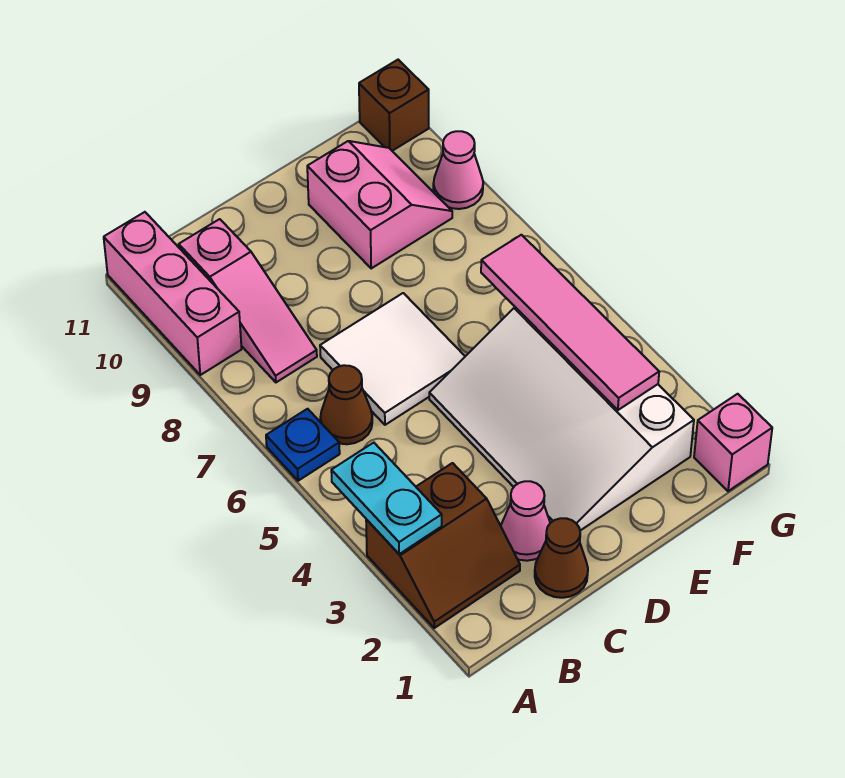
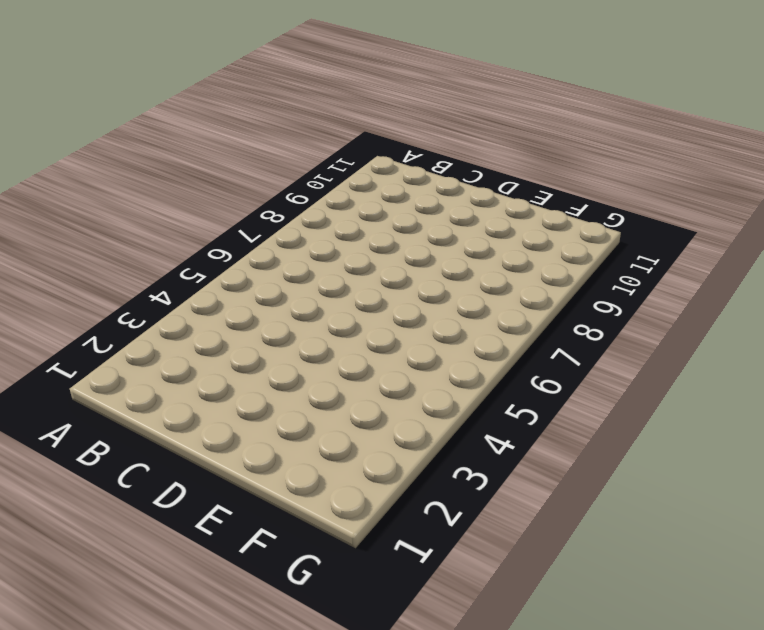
none -> brown 2x2 slope [366,463,520,628]
none -> blue 1x1 plate [266,409,340,481]
none -> pink 1x3 brick [104,212,242,375]

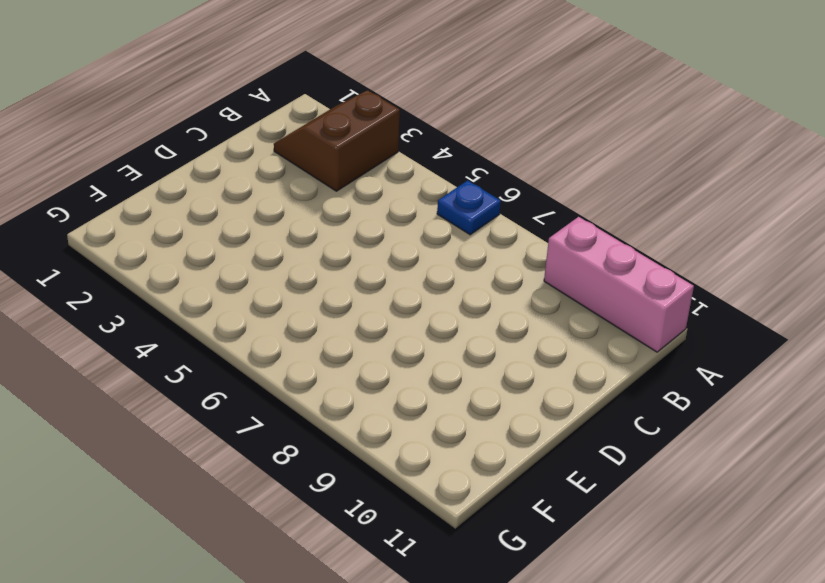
none -> brown 1x1 cone [320,365,372,444]
none -> pink 1x3 slope [179,219,317,382]
none -> brown 1x1 cone [535,518,588,598]

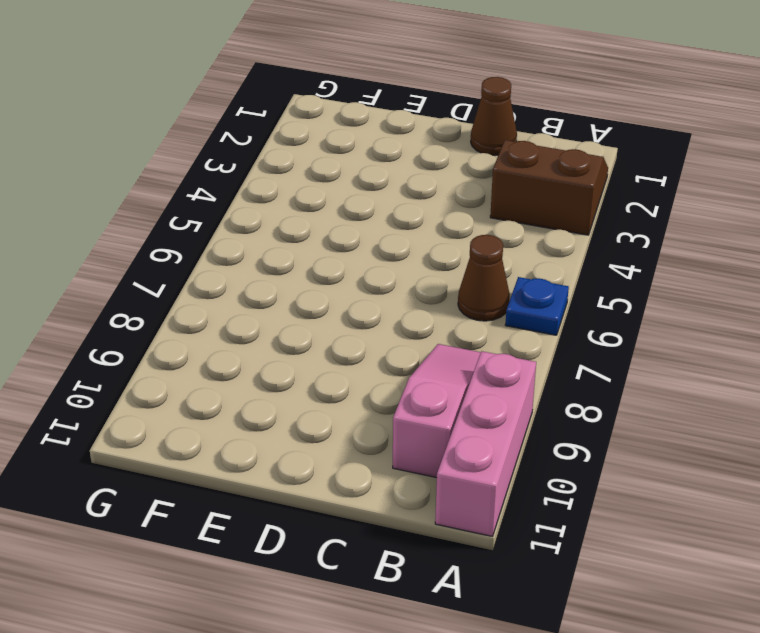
none -> pink 1x1 cone [501,481,550,561]
none -> white 2x2 tile [320,293,465,425]
none -> white 3x4 slope [429,307,694,531]

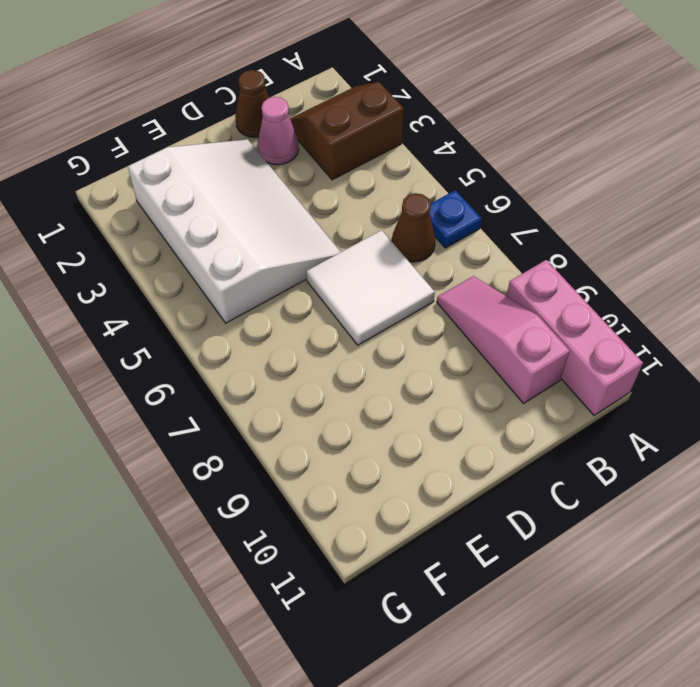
none -> pink 2x2 slope [307,141,452,268]
none -> pink 1x1 brick [694,394,772,491]
none -> pink 1x1 cone [433,131,483,209]

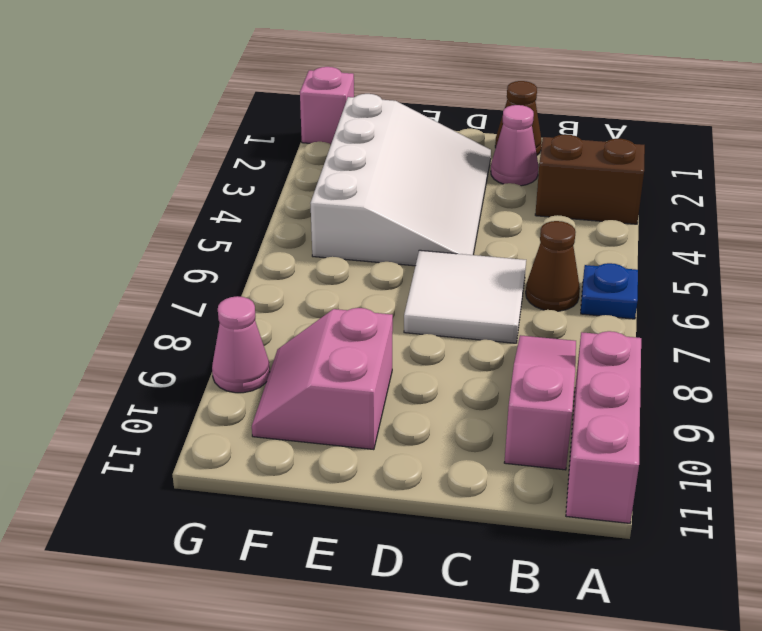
none -> brown 1x1 brick [359,60,429,151]
none -> cyan 1x2 plate [331,443,442,554]
none -> pink 1x4 tile [481,235,659,410]

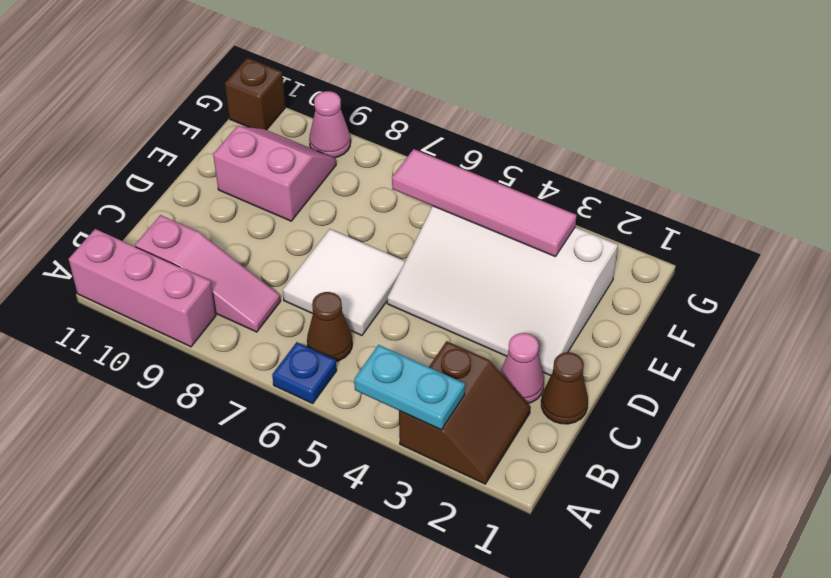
none -> pink 1x1 brick [694,394,772,491]

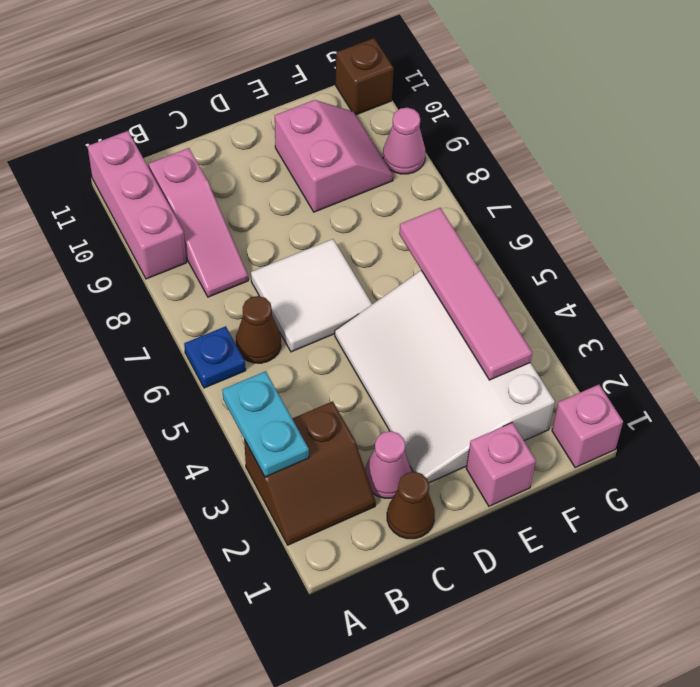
pink 1x1 brick [466,423,536,506] -> none

